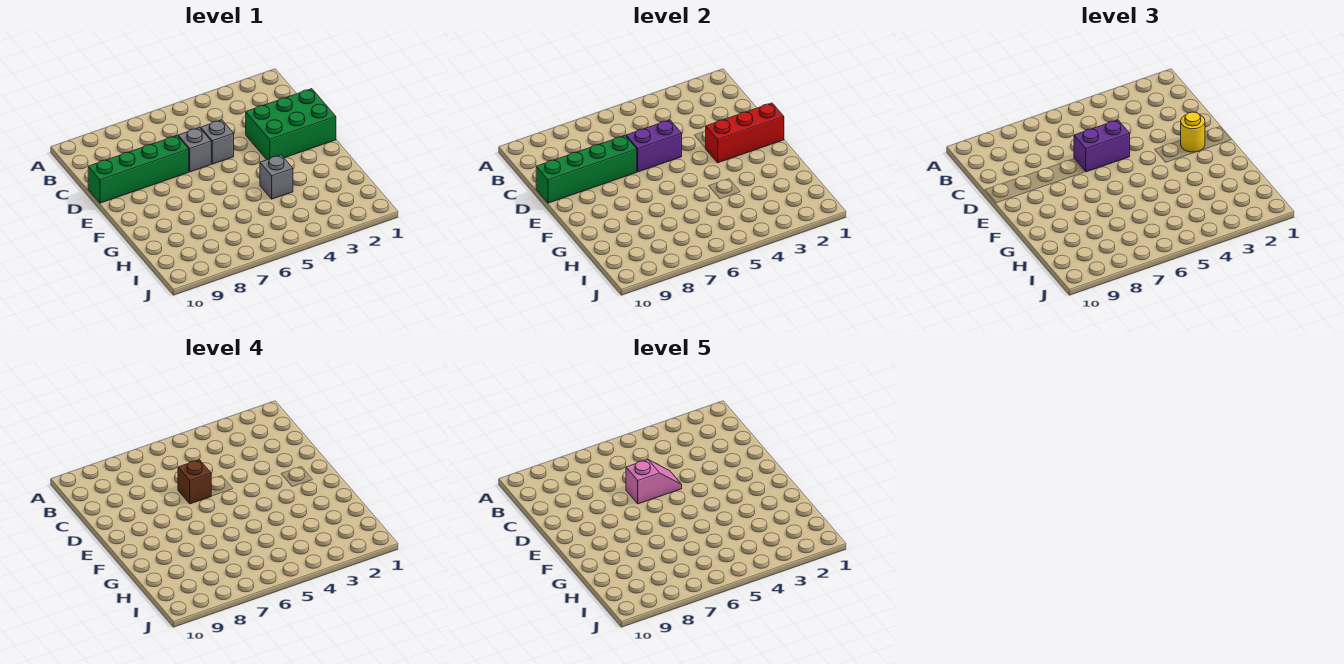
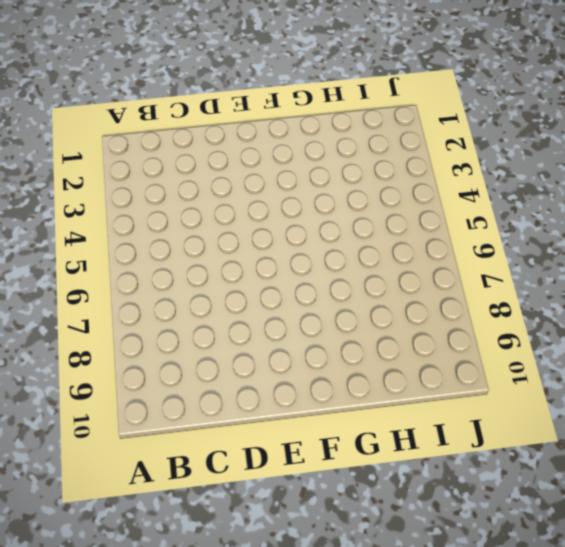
none -> green 2x3 brick [246,89,336,160]
none -> grey 1x1 brick [201,120,234,164]
none -> grey 1x1 brick [178,128,211,172]

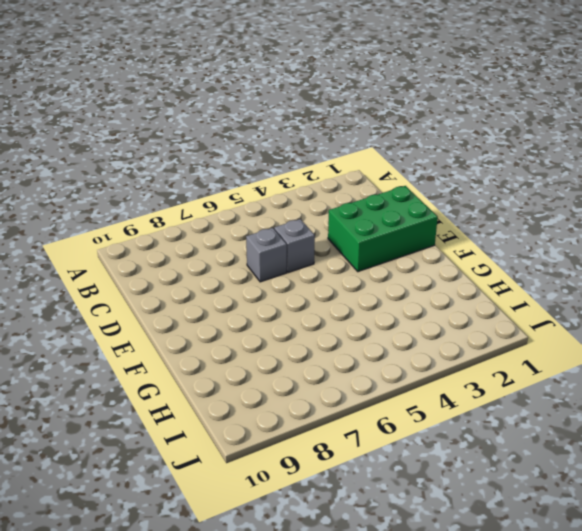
none -> green 1x4 brick [88,136,189,203]
none -> grey 1x1 brick [260,155,293,199]
none -> purple 1x2 brick [626,120,682,172]

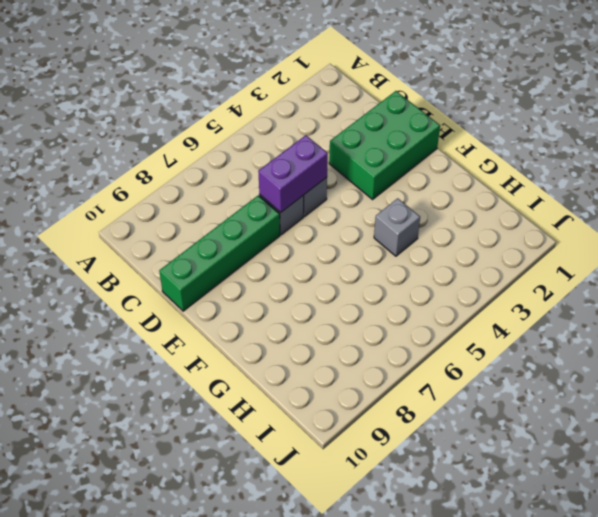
none -> green 1x4 brick [536,136,637,203]
none -> red 1x3 brick [706,103,784,163]
none -> purple 1x2 brick [1074,120,1130,172]

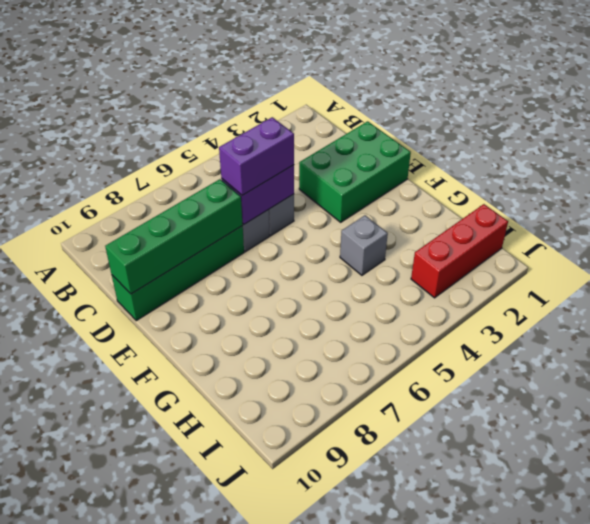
red 1x3 brick [411,204,508,298] -> red 1x3 brick moved to [706,103,784,163]
none -> yellow 1x1 round brick [1181,112,1205,152]
none -> brown 1x1 brick [178,460,211,504]
none -> pink 1x2 slope [626,459,682,504]

